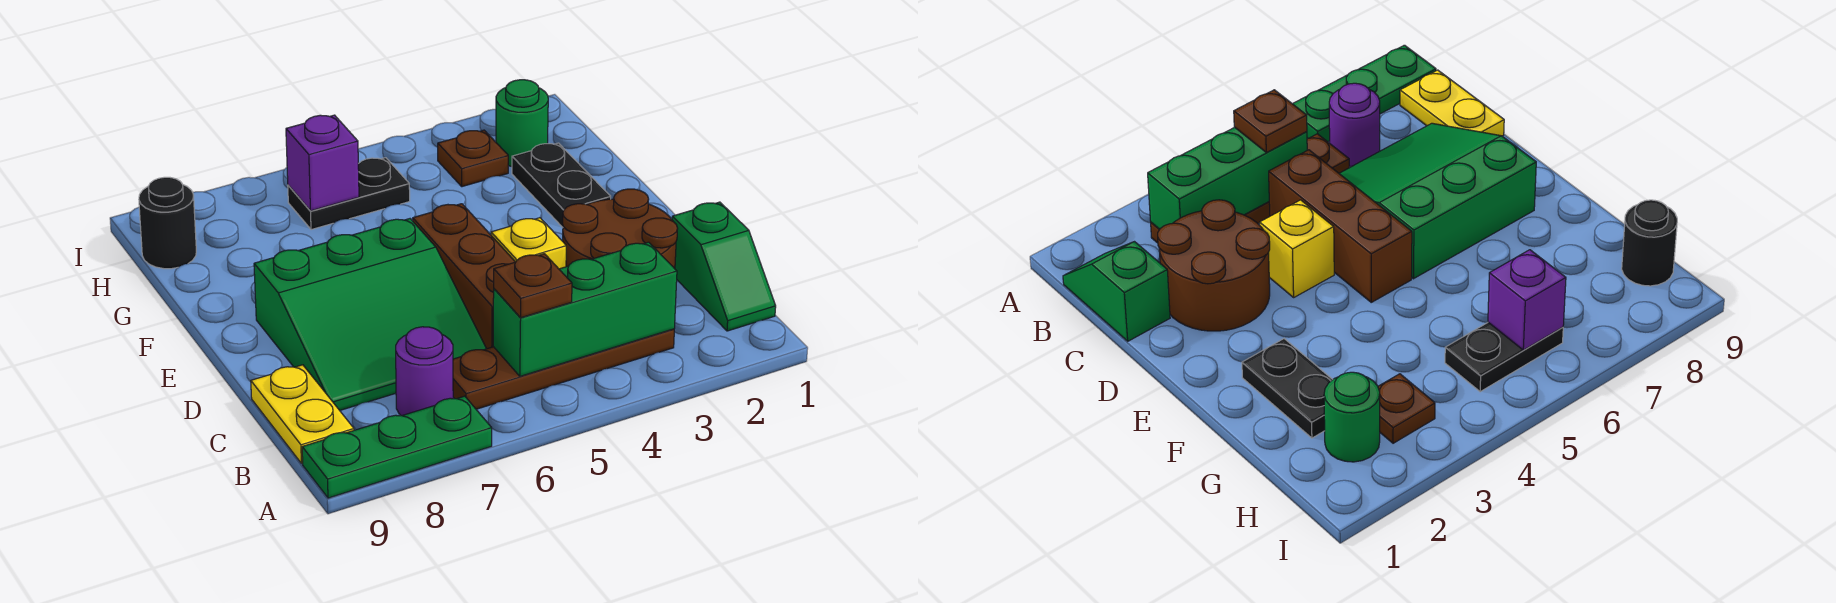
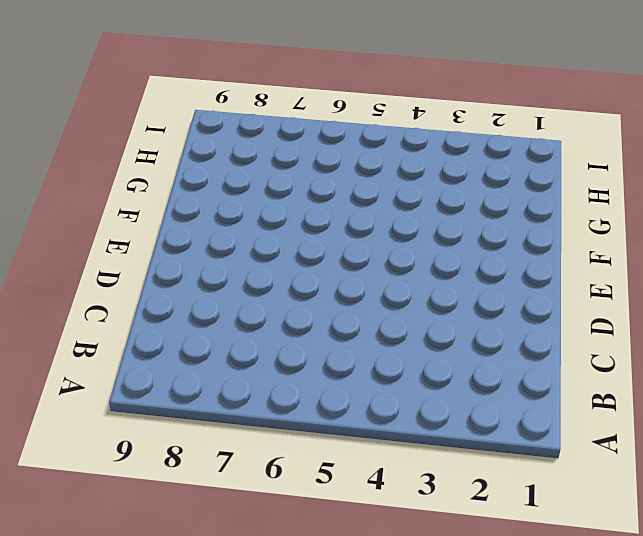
none -> green 1x3 plate [302,396,492,498]
none -> green 1x2 slope [672,202,776,331]
none -> brown 1x4 plate [453,329,674,409]

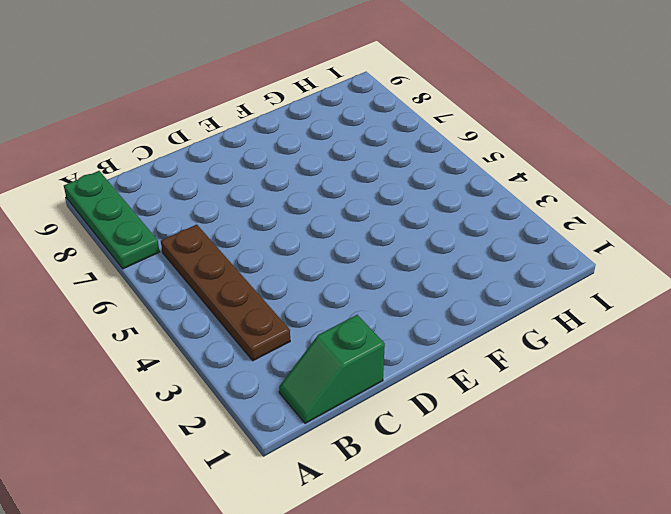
none -> purple 1x1 round brick [396,327,453,416]
none -> yellow 1x2 plate [251,365,354,464]
none -> brown 2x2 round brick [563,189,678,269]

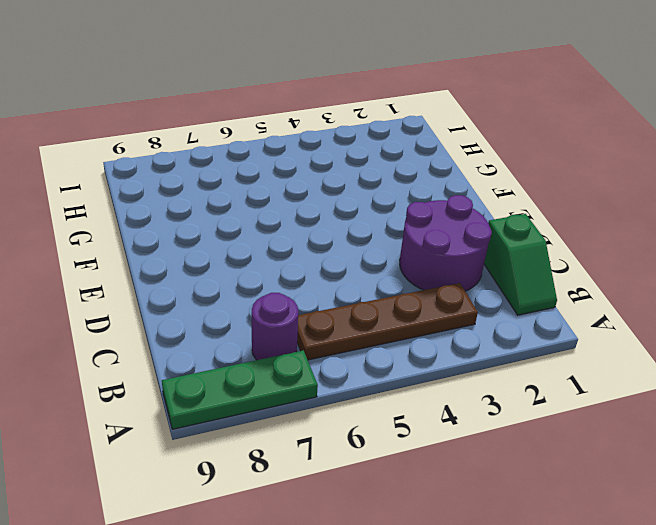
purple 2x2 round brick [400,195,492,291] -> brown 2x2 round brick [563,189,678,269]
none -> yellow 1x2 plate [251,365,354,464]
none -> brown 1x3 brick [413,204,515,349]
none -> green 3x3 slope [254,219,486,410]

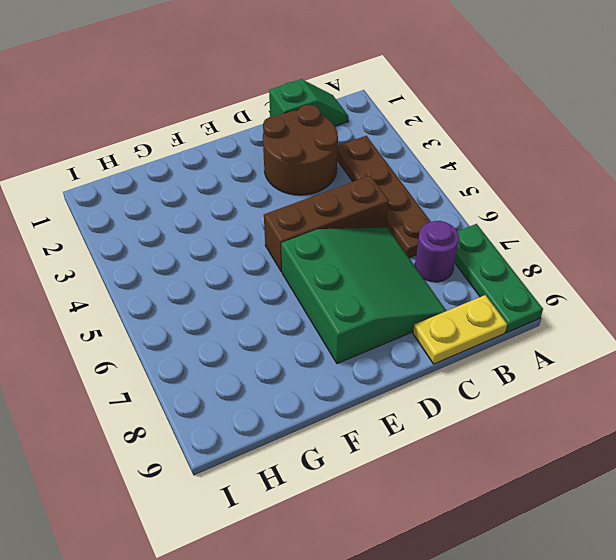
none -> yellow 1x1 brick [491,218,566,269]
none -> black 1x2 plate [512,143,611,227]
none -> green 1x1 round brick [496,80,548,166]

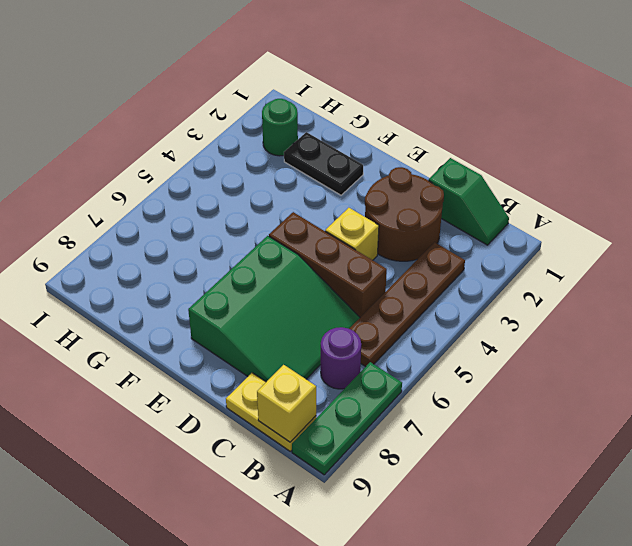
yellow 1x1 brick [257,365,316,442] -> none
none -> brown 1x1 plate [438,130,508,187]
none -> black 1x2 plate [288,158,410,230]
none -> black 1x1 round brick [139,177,196,269]

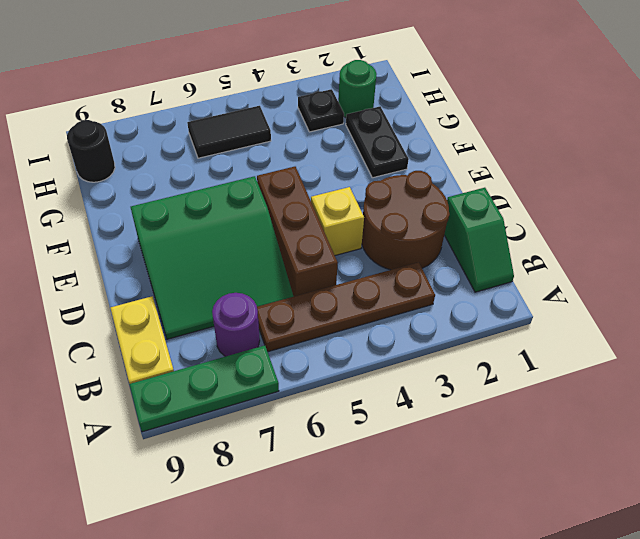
black 1x1 plate [298,89,344,132] -> brown 1x1 plate [438,130,508,187]
black 1x2 tile [187,106,271,158] -> black 1x2 plate [288,158,410,230]
none -> green 1x3 brick [493,242,677,376]
none -> purple 1x1 brick [286,115,359,211]
none -> brown 1x1 plate [494,254,572,318]

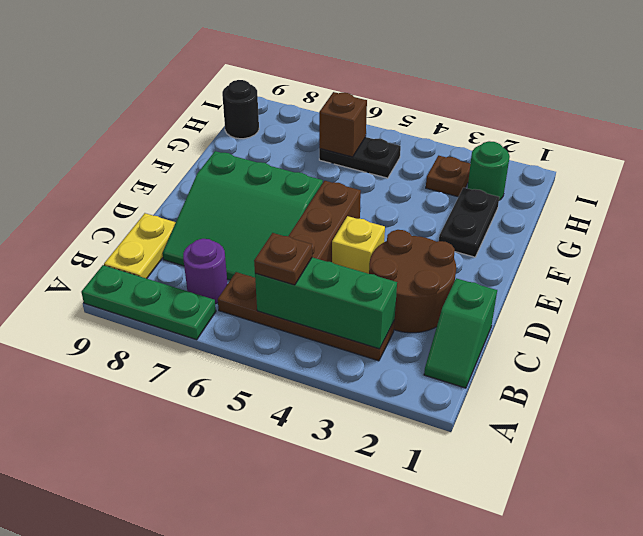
brown 1x1 brick [319,92,367,157] -> purple 1x1 brick [286,115,359,211]

